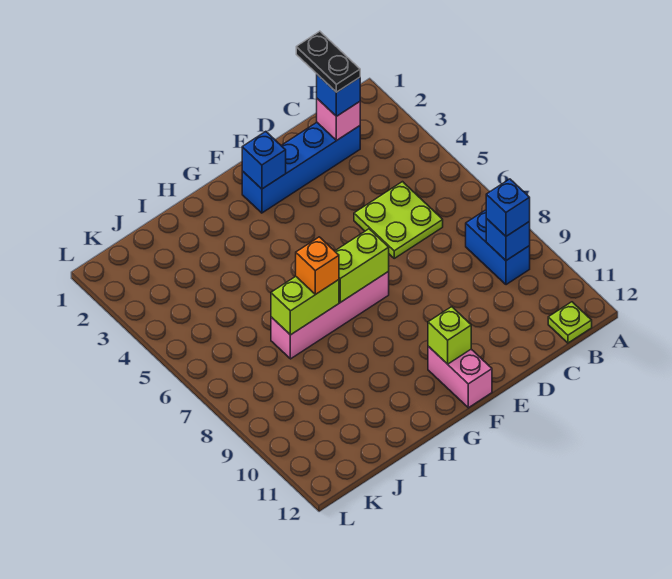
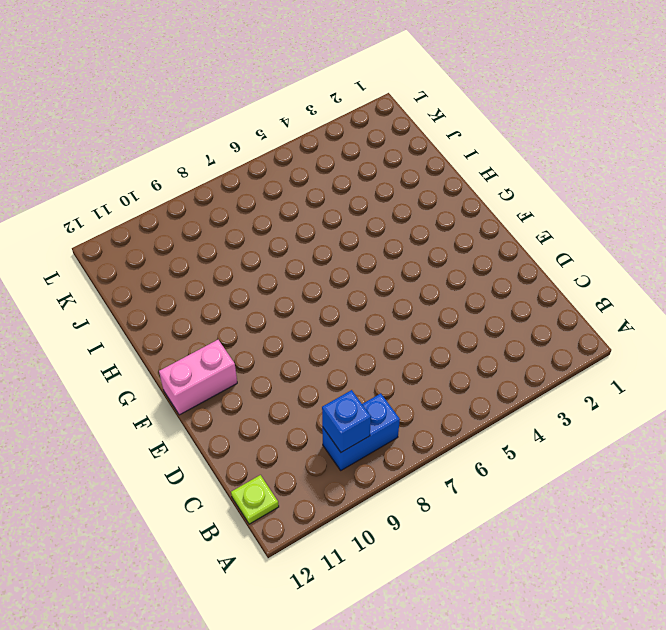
none -> blue 1x4 brick [242,123,360,213]
none -> lime 2x2 plate [354,182,443,258]
none -> pink 1x4 brick [271,272,389,359]

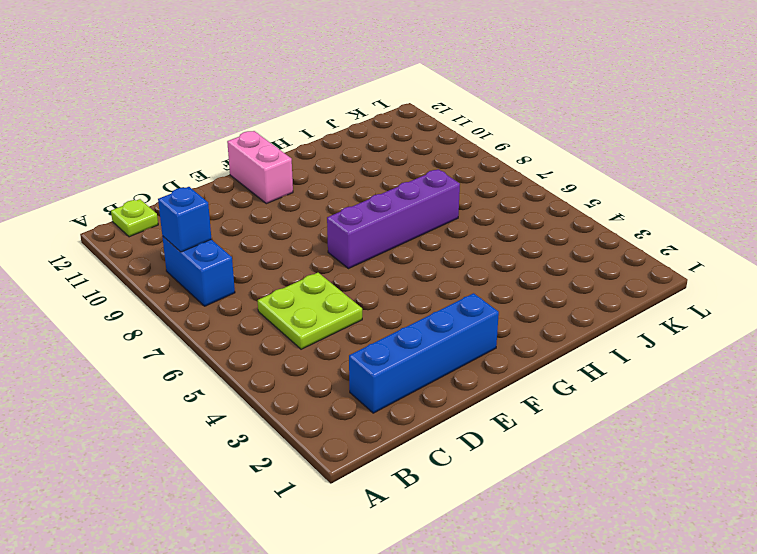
purple 1x4 brick [327,169,460,269] -> pink 1x4 brick [271,272,389,359]
none -> pink 1x1 brick [317,99,360,140]
none -> blue 1x1 brick [242,132,286,189]
none -> lime 1x2 brick [335,229,389,302]

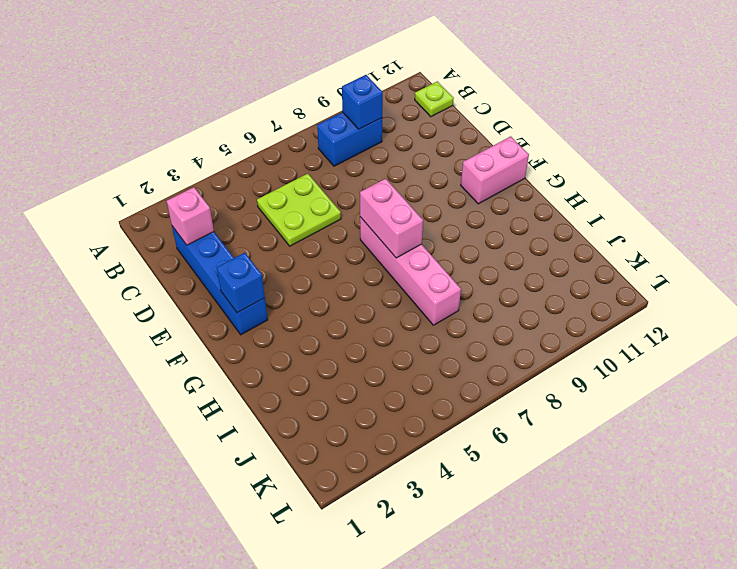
pink 1x2 brick [360,179,423,258] -> lime 1x2 brick [335,229,389,302]
none -> lime 1x1 brick [428,307,471,364]
none -> lime 1x2 brick [271,276,339,335]
none -> blue 1x1 brick [486,179,530,236]

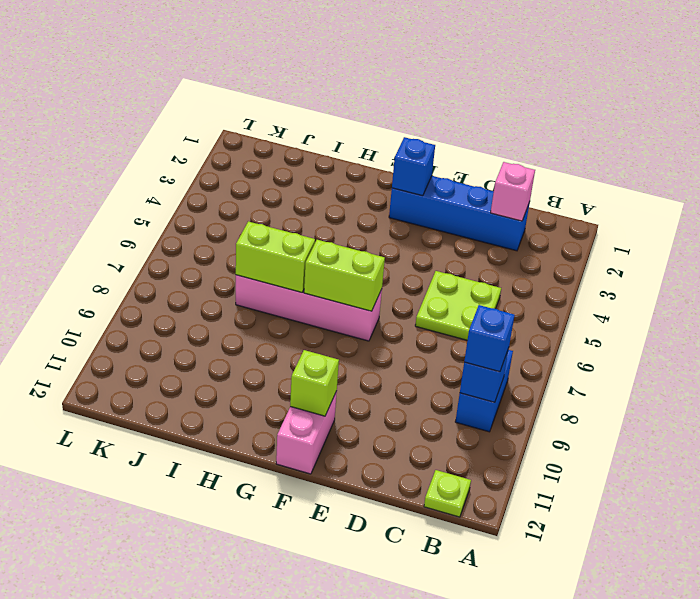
none -> blue 1x1 brick [317,74,360,116]
none -> orange 1x1 brick [296,237,339,295]
none -> black 1x2 plate [296,31,360,92]

